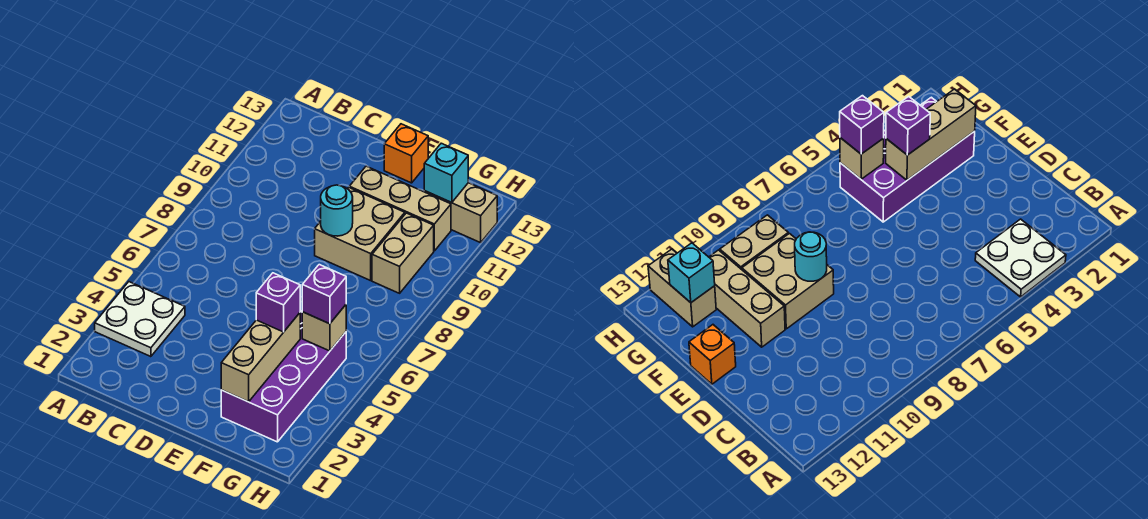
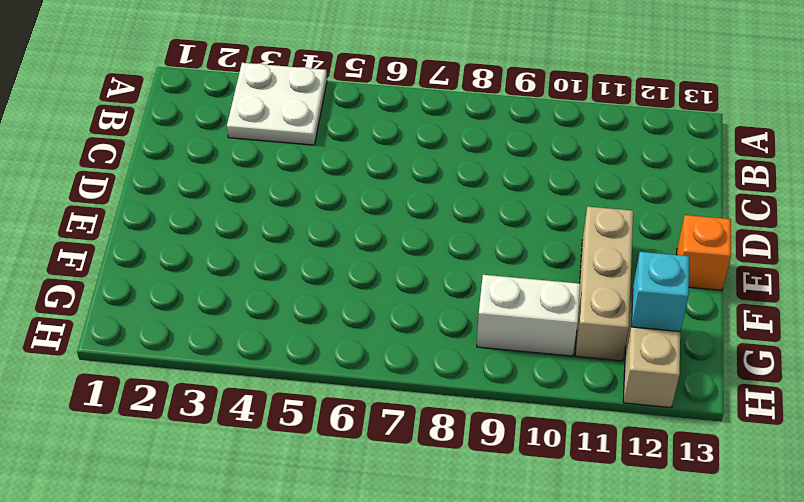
white 1x2 brick [477,275,580,356] -> tan 1x2 brick [372,213,434,293]
none -> tan 2x2 brick [315,187,405,281]
none -> purple 2x4 brick [221,311,346,442]
none -> cyan 1x1 round brick [321,185,353,236]

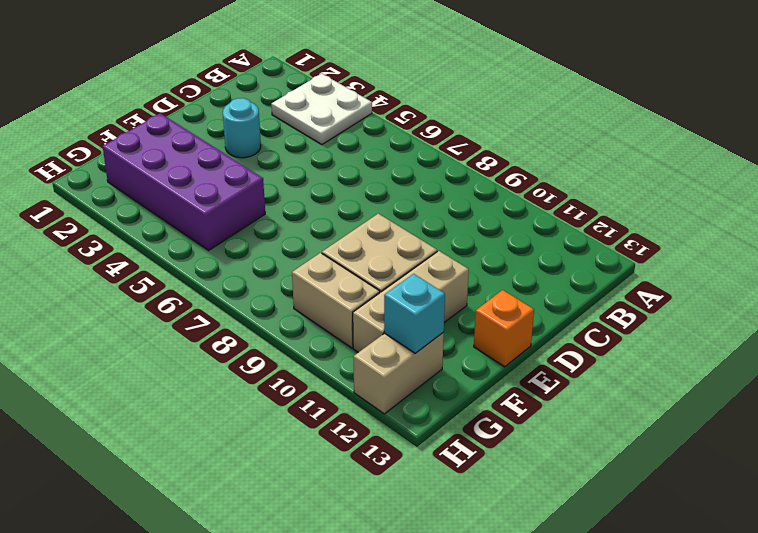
cyan 1x1 round brick [223,98,261,158] -> cyan 1x1 round brick moved to [321,185,353,236]
none -> tan 1x3 brick [221,313,300,402]
none -> tan 1x1 brick [302,305,346,351]
none -> purple 1x1 brick [256,273,300,332]

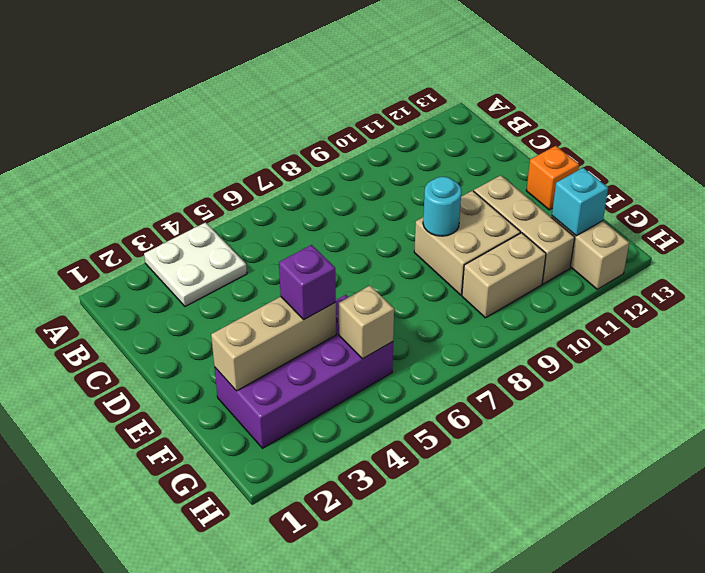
none -> purple 1x1 brick [302,265,346,324]

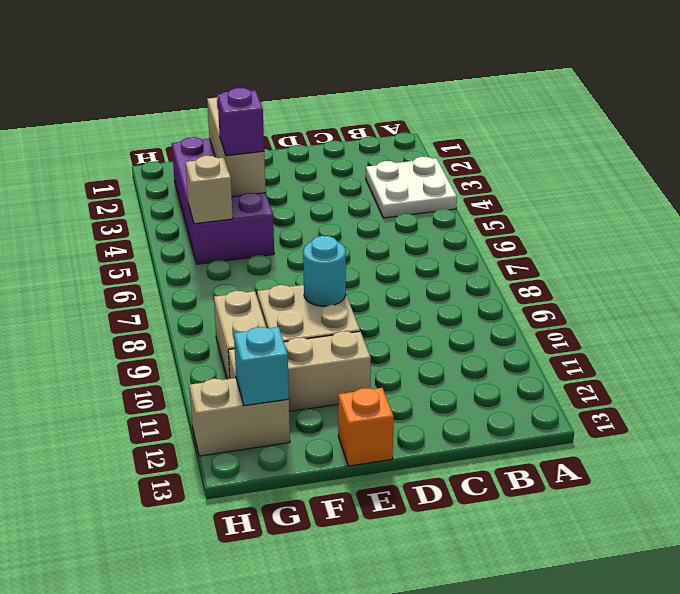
none -> purple 1x1 brick [302,265,346,324]

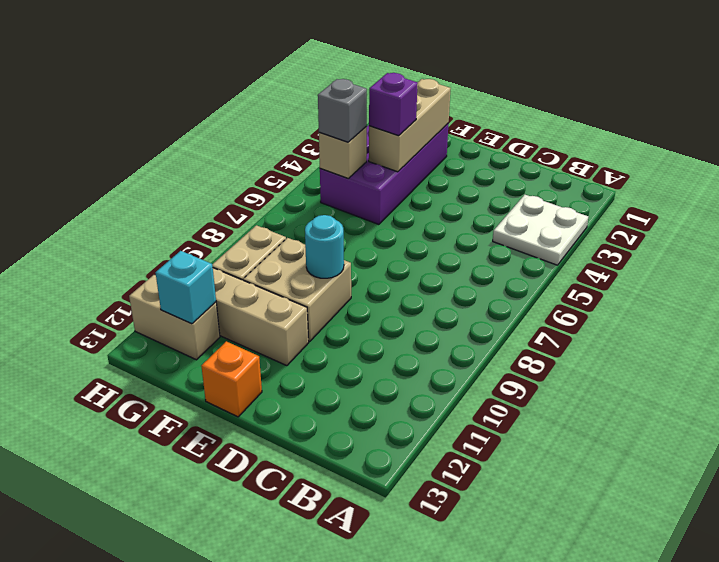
grey 1x1 brick [318,79,367,142] -> purple 1x1 brick [302,265,346,324]

